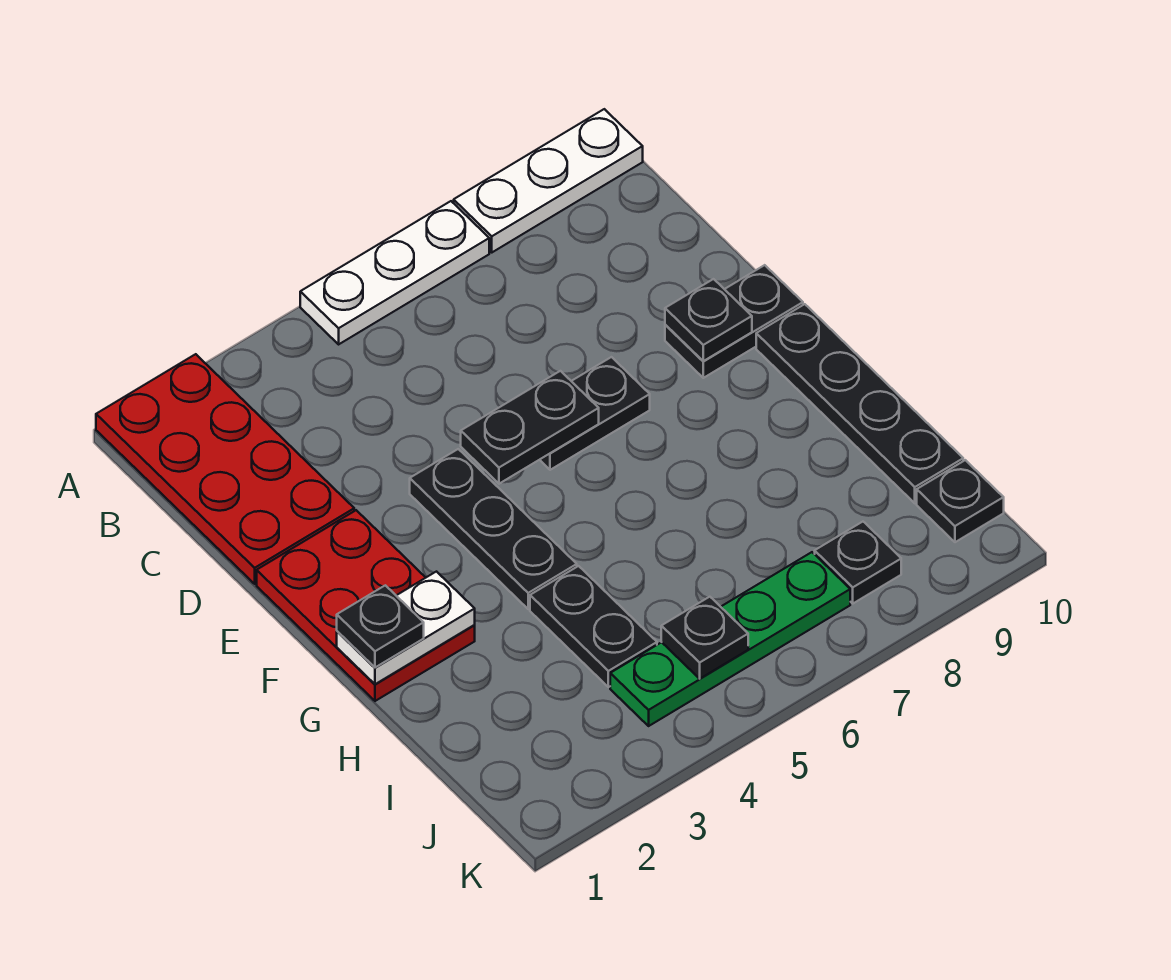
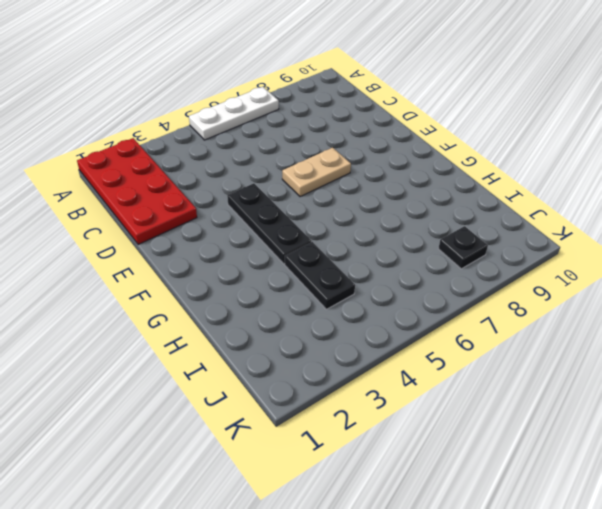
tan 1x2 plate [282,148,351,197] -> black 1x2 plate [540,357,650,470]
none -> white 1x3 plate [454,109,643,252]
none -> red 2x3 plate [257,510,475,701]
none -> black 1x2 plate [665,265,803,378]

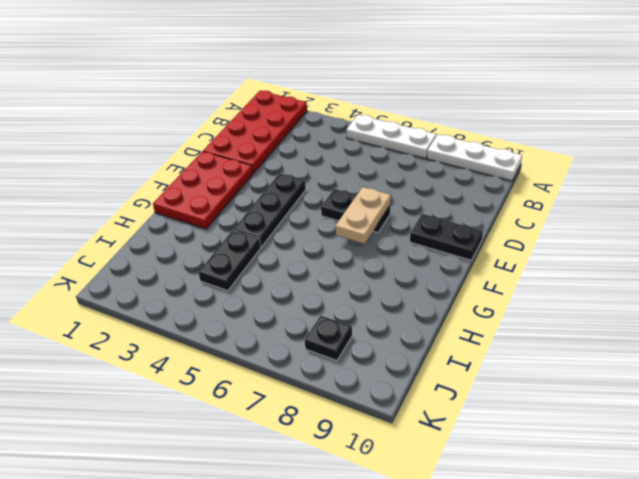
tan 1x2 plate [335,187,391,244] -> none
none -> black 1x4 plate [756,304,963,503]
none -> green 1x4 plate [610,552,850,726]
none -> black 1x1 plate [917,460,1004,542]

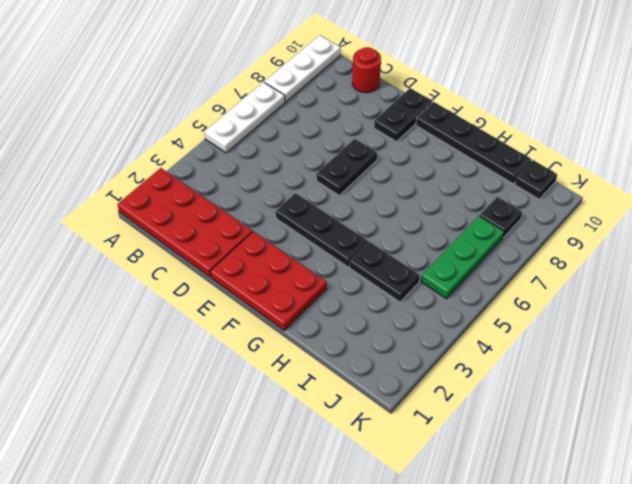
red 1x1 round brick [352,47,381,93] -> none
green 1x3 plate [421,216,504,299] -> green 1x4 plate [610,552,850,726]
none -> black 1x2 plate [461,371,599,484]
none -> black 1x1 plate [665,279,752,361]
none -> white 1x2 plate [337,572,475,684]

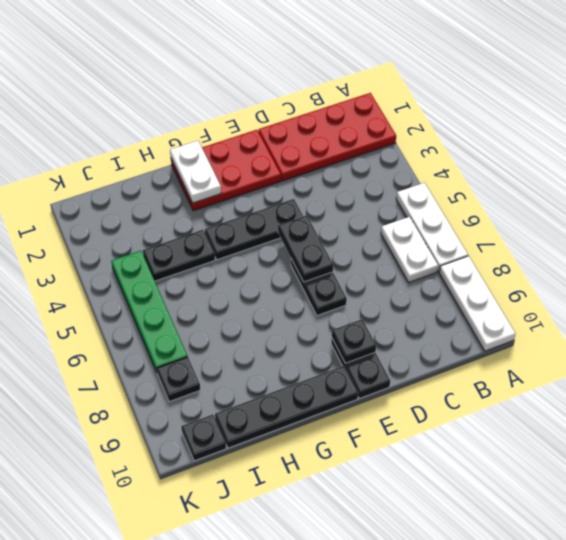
white 1x2 plate [381,217,438,282] -> none
none -> black 1x1 plate [661,597,748,679]
none -> black 1x1 plate [337,585,424,667]

